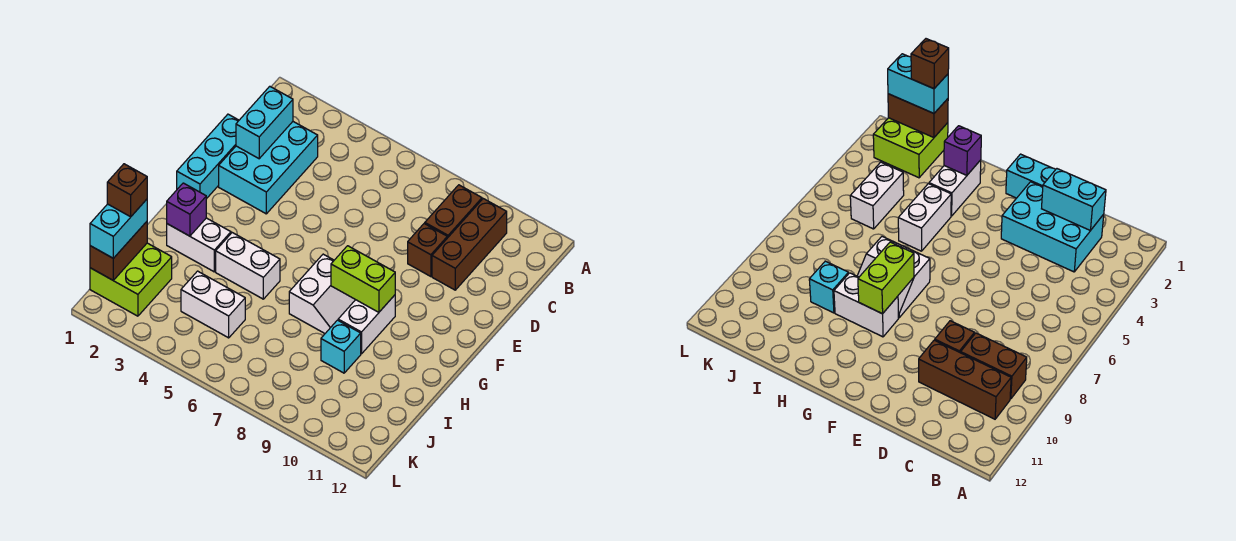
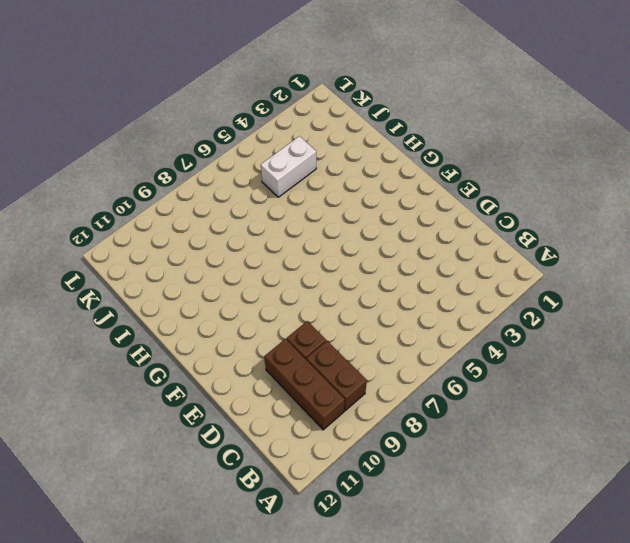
none -> cyan 2x3 brick [219,122,318,214]
none -> cyan 1x3 brick [177,114,239,199]
none -> white 2x2 slope [289,254,355,333]

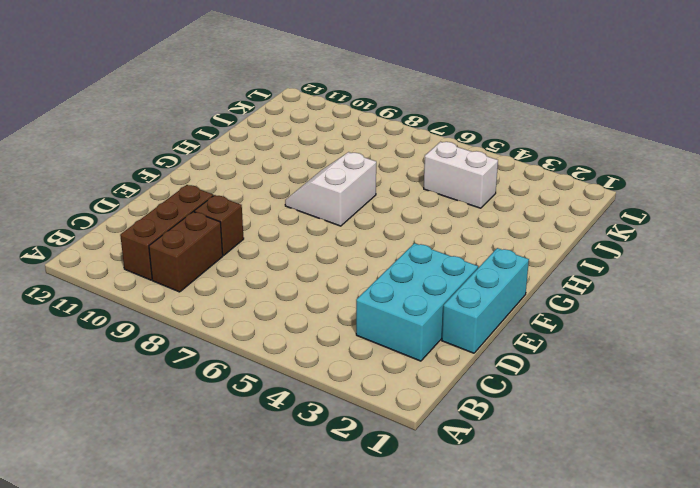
none -> white 1x2 brick [338,295,395,354]
none -> white 1x2 brick [167,218,231,272]
none -> white 1x2 brick [216,233,280,299]

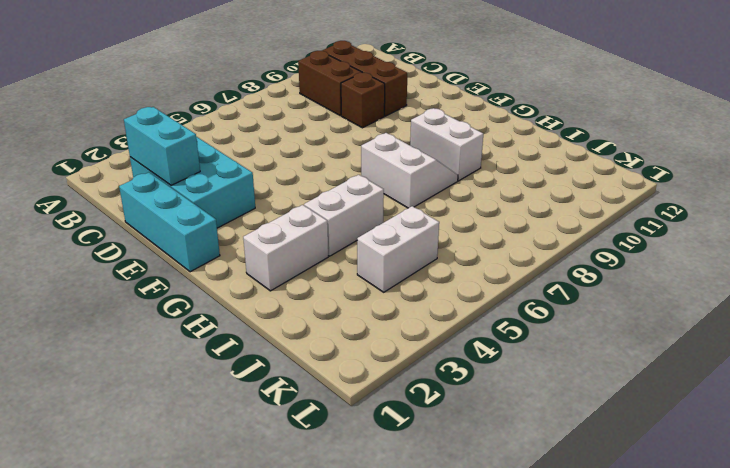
none -> cyan 1x1 brick [321,320,361,373]
none -> lime 2x2 brick [90,243,172,316]
none -> lime 1x2 brick [331,246,395,312]

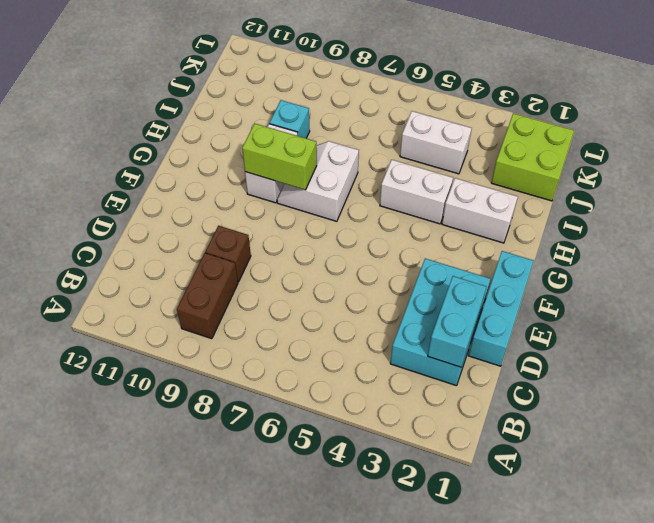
none -> brown 1x3 brick [432,199,507,290]
none -> purple 1x1 brick [167,183,206,236]
none -> brown 1x2 brick [90,222,147,280]

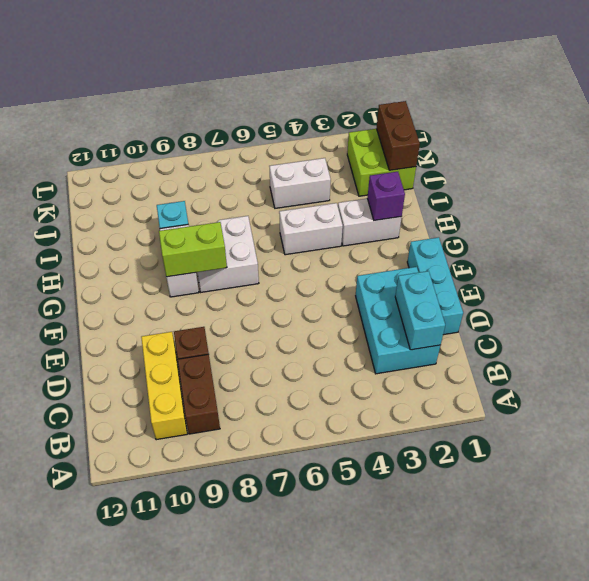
yellow 1x3 brick [141,332,187,440] -> brown 1x3 brick [432,199,507,290]
none -> cyan 1x2 brick [90,199,147,258]
none -> brown 1x1 brick [107,164,147,217]

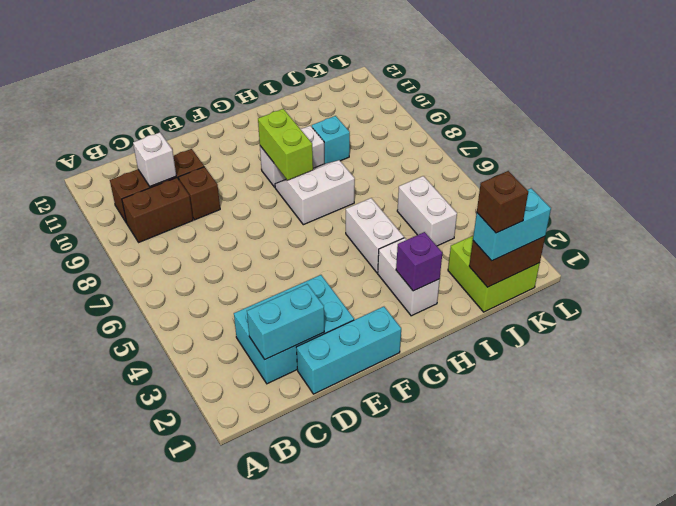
white 1x1 brick [133,132,176,186] -> none

